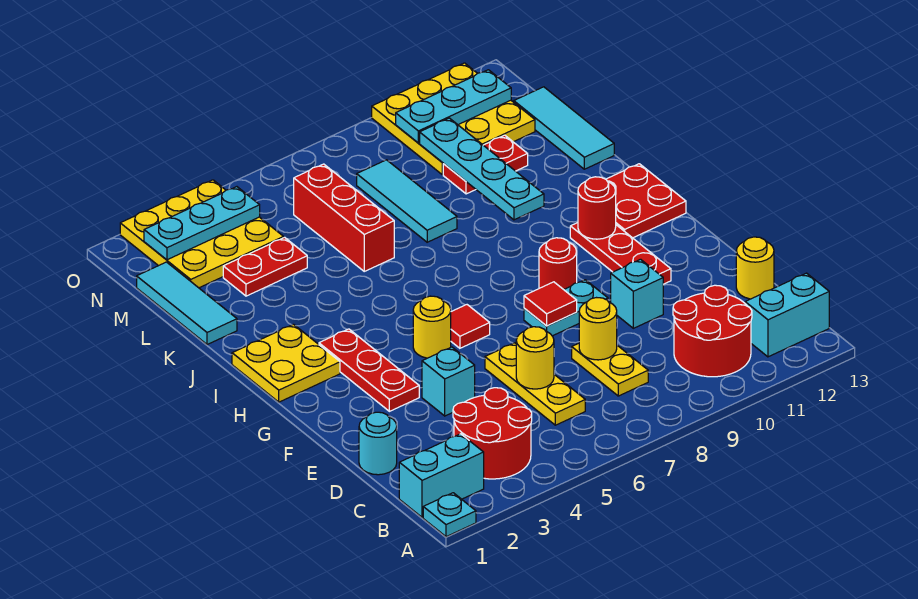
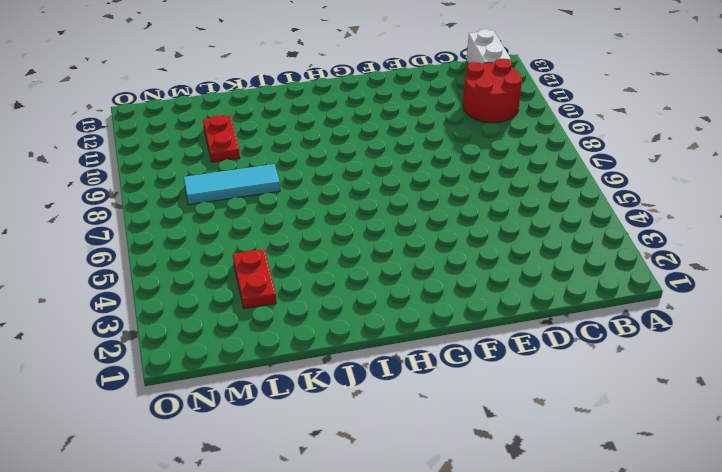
white 1x2 brick [467,29,511,64] -> cyan 1x2 brick [745,273,829,357]
none -> cyan 1x1 plate [423,493,476,537]
none -> cyan 1x2 brick [399,434,484,518]
none -> red 2x2 round brick [453,388,532,479]
none -> yellow 1x3 plate [485,343,585,425]

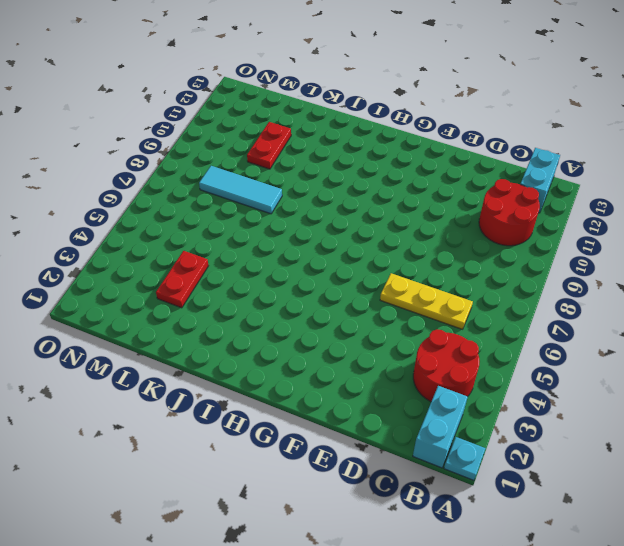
none -> yellow 1x2 plate [572,343,648,396]
none -> cyan 1x1 round brick [359,412,397,475]
none -> yellow 1x1 round brick [736,237,774,299]
none -> cyan 1x1 brick [422,347,475,416]

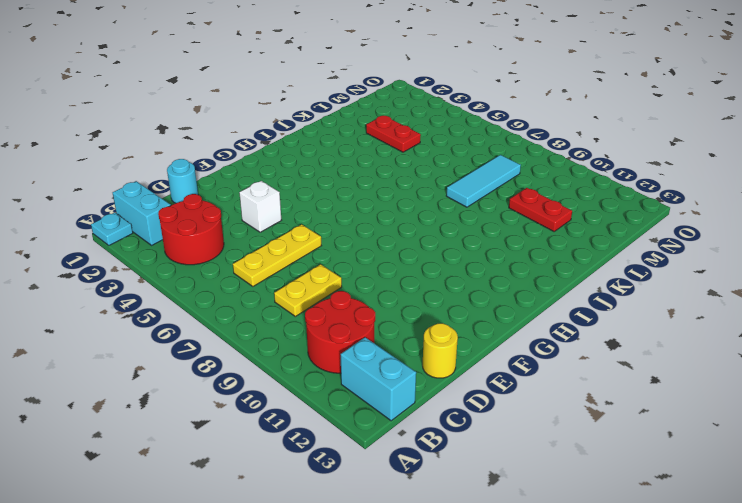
white 1x1 brick [239,181,281,232] -> cyan 1x1 brick [422,347,475,416]
none -> cyan 1x1 brick [611,259,663,328]
none -> red 1x3 plate [319,329,419,411]
none -> cyan 1x2 plate [524,280,608,336]
none -> red 1x3 plate [570,223,671,284]

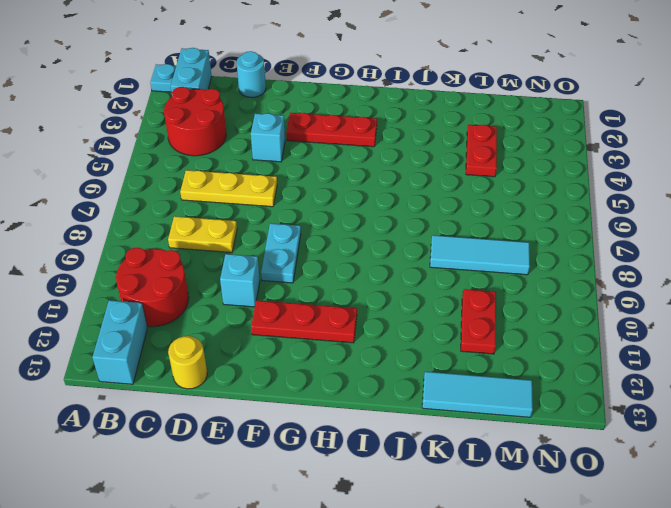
none -> yellow 1x1 round brick [413,296,451,358]
none -> red 1x1 tile [451,305,490,348]
none -> red 1x1 round brick [539,238,577,290]
none -> yellow 2x2 plate [232,324,340,402]

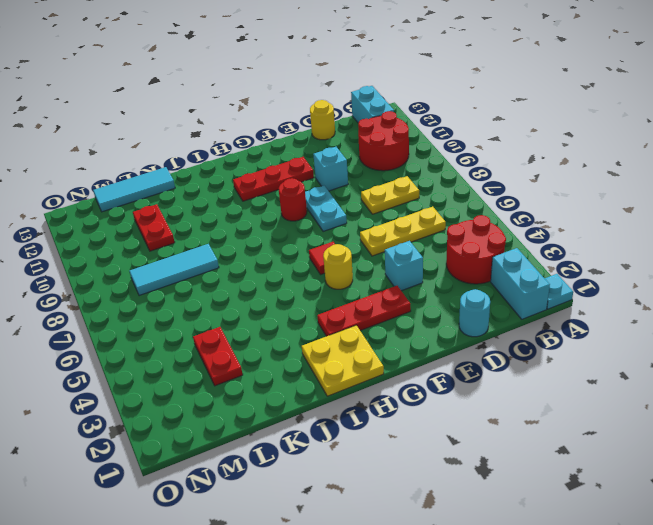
none -> red 2x2 plate [606,164,686,238]
none -> cyan 1x3 tile [137,262,237,345]
none -> red 1x3 brick [294,164,394,271]
none -> yellow 3x3 plate [120,180,284,288]

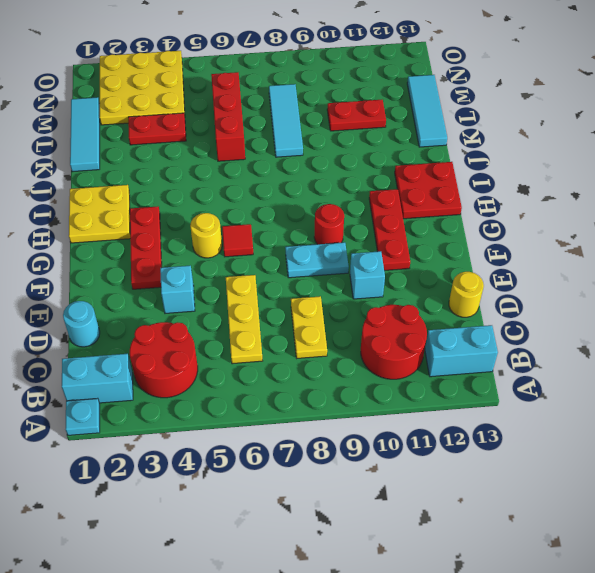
none -> yellow 3x3 plate [372,63,535,175]
none -> yellow 1x1 round brick [516,327,554,389]
none -> yellow 1x1 round brick [579,298,617,360]
none -> red 1x1 tile [524,282,577,326]

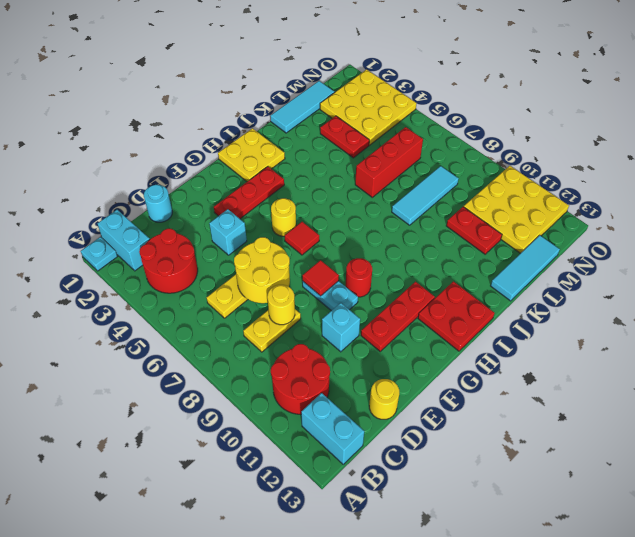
yellow 2x2 round brick [234,237,290,303] -> yellow 1x1 round brick [516,327,554,389]
none -> red 1x1 round brick [578,177,616,239]
none -> cyan 1x4 plate [420,118,544,220]
none -> cyan 1x3 plate [144,187,260,260]
none -> cyan 1x3 plate [396,70,511,143]

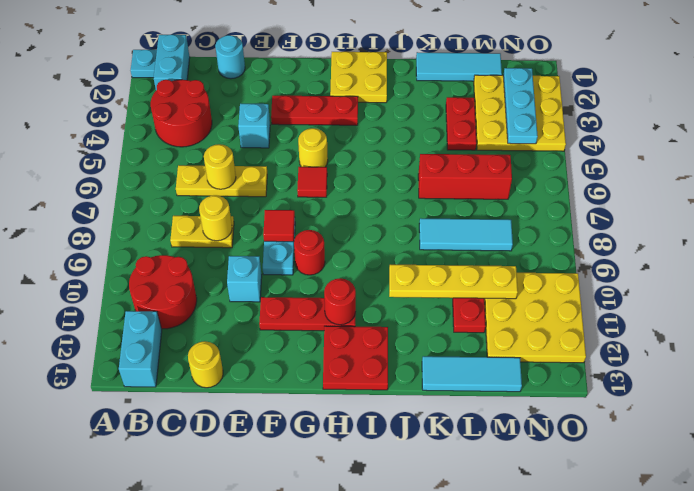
yellow 1x4 plate [389,265,518,299] -> cyan 1x4 plate [420,118,544,220]
none -> cyan 1x3 plate [396,70,511,143]

